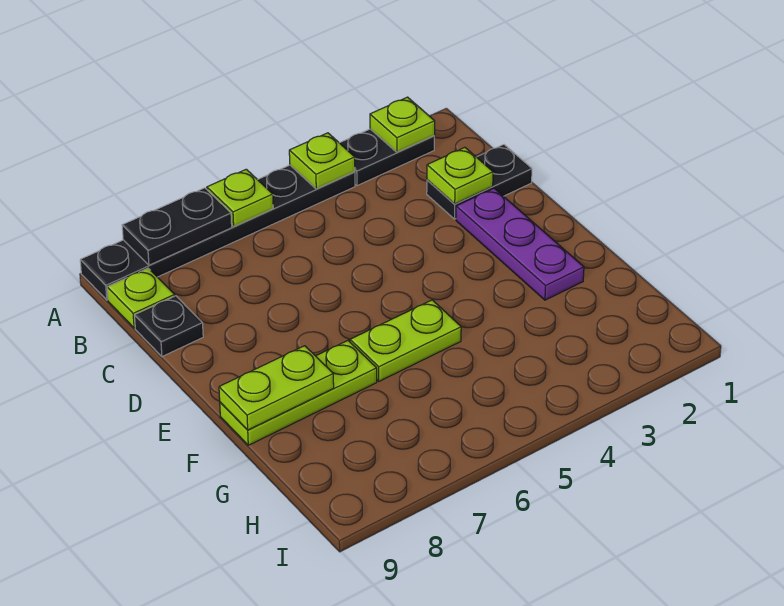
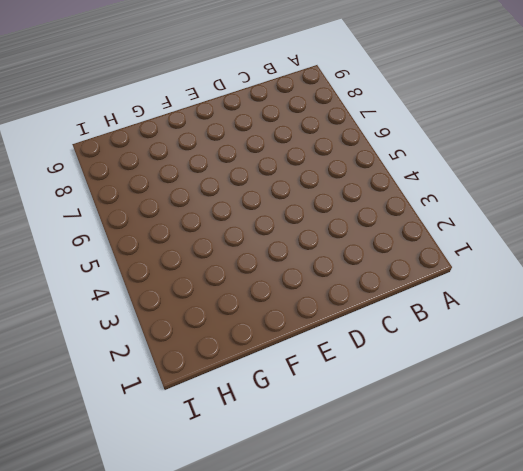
none -> black 1x2 plate [340,129,434,186]
none -> black 1x6 plate [80,165,355,300]
none -> lime 1x1 plate [107,268,175,328]

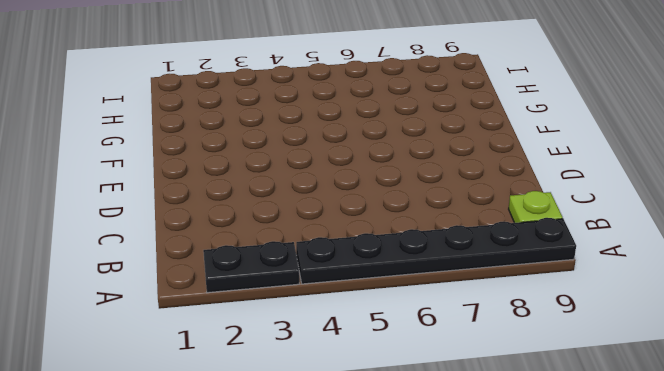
none -> black 1x2 plate [427,145,532,219]
none -> black 1x1 plate [135,296,203,357]
none -> purple 1x3 plate [456,188,584,300]

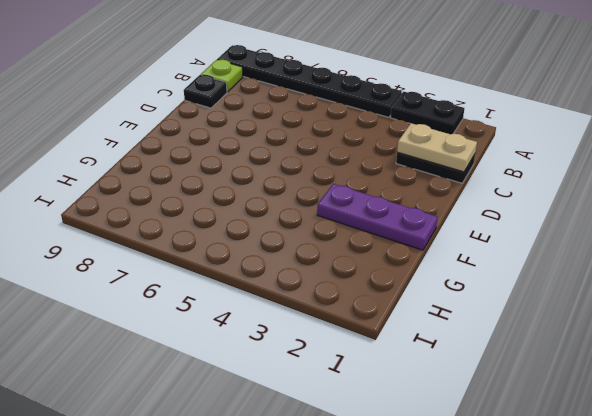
tan 1x2 plate [397,123,477,172] -> lime 1x1 plate [427,147,493,204]
purple 1x3 plate [317,184,438,250] -> purple 1x3 plate turned to [456,188,584,300]
none -> lime 1x2 plate [350,300,461,381]
none -> lime 1x3 plate [220,341,377,445]
none -> lime 1x1 plate [370,97,435,152]

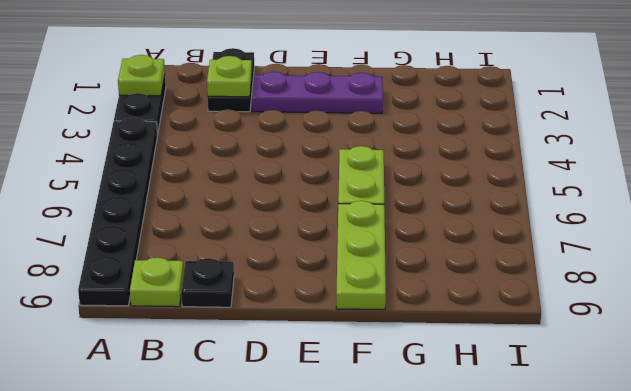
none -> lime 1x1 plate [289,133,355,189]
none -> lime 1x1 plate [207,169,273,226]
none -> black 1x2 plate [122,188,232,265]

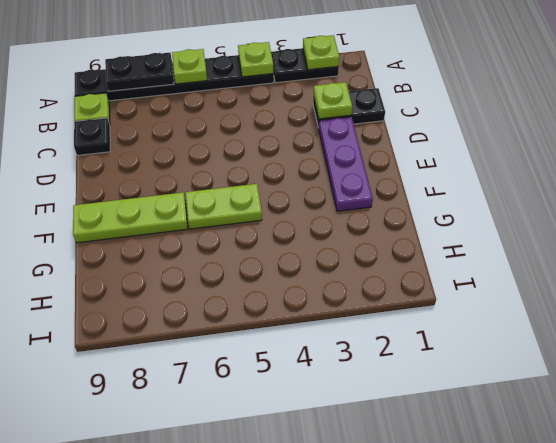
none -> lime 1x2 plate [219,346,334,430]

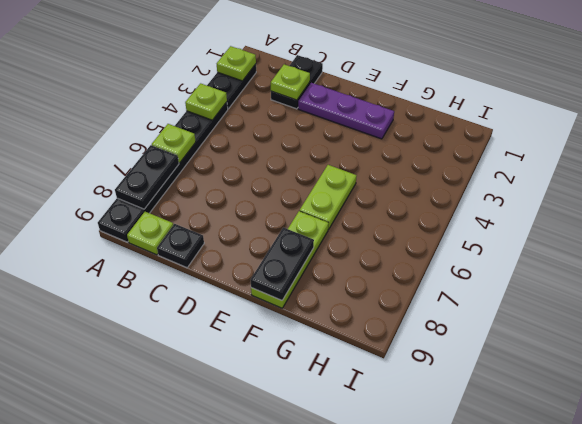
black 1x2 plate [251,228,314,300] -> lime 1x2 plate [219,346,334,430]

